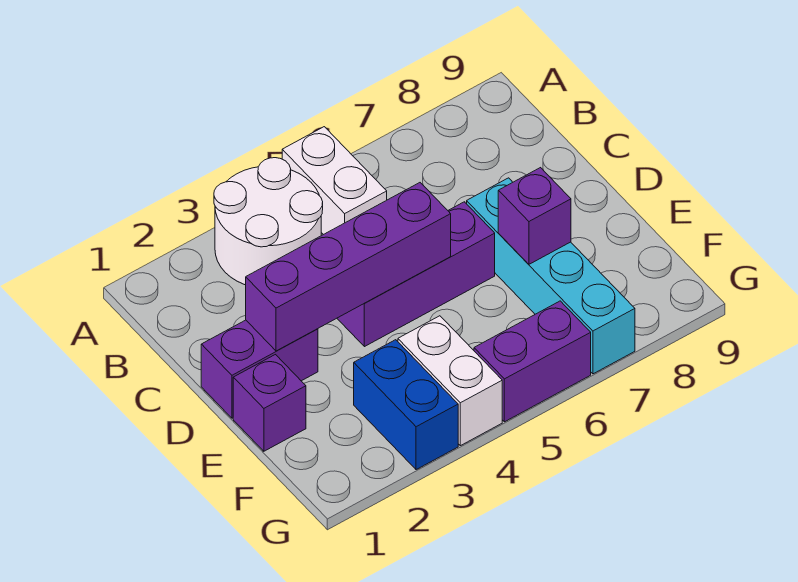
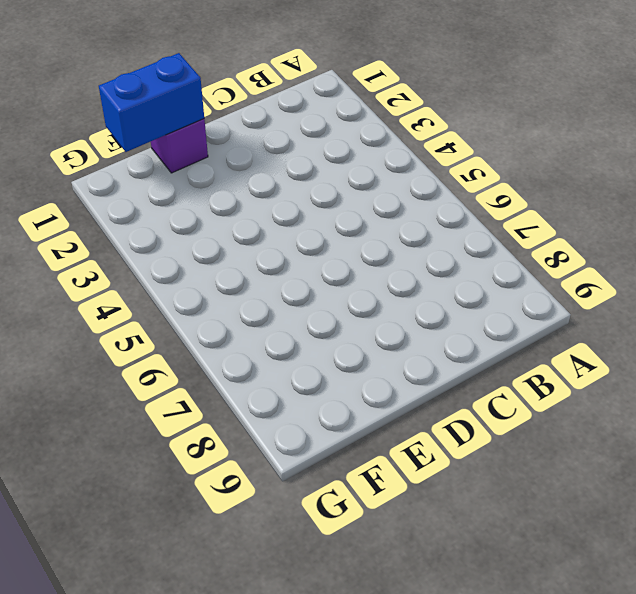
blue 1x2 brick [99,53,204,152] -> blue 1x2 brick moved to [354,340,458,470]
none -> white 2x2 round brick [214,158,323,285]
none -> white 1x2 brick [282,127,387,235]

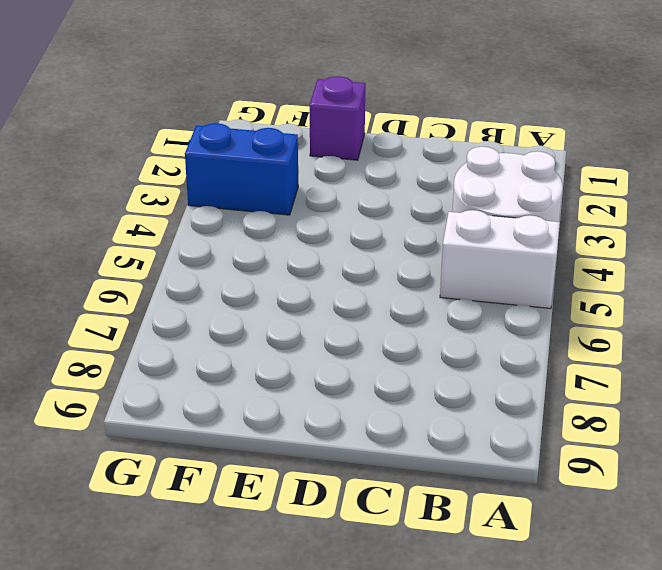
none -> purple 1x2 brick [201,320,318,418]
none -> purple 1x3 brick [337,202,495,347]

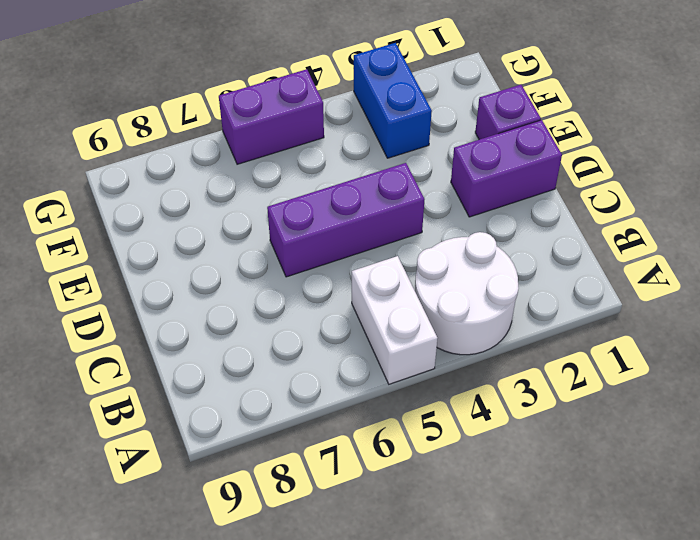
none -> cyan 1x4 brick [467,178,635,374]
none -> white 1x2 brick [398,316,502,446]

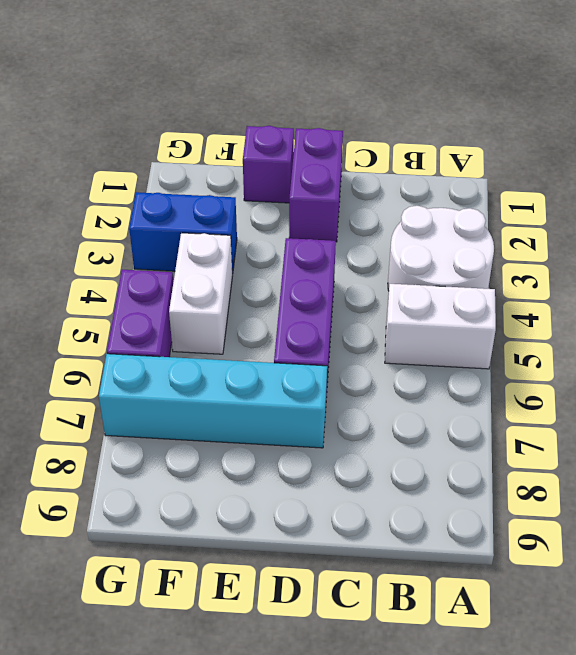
white 1x2 brick [169,233,232,354] -> white 1x2 brick turned to [398,316,502,446]
none -> purple 1x4 brick [246,183,451,351]
none -> purple 1x1 brick [498,168,571,264]

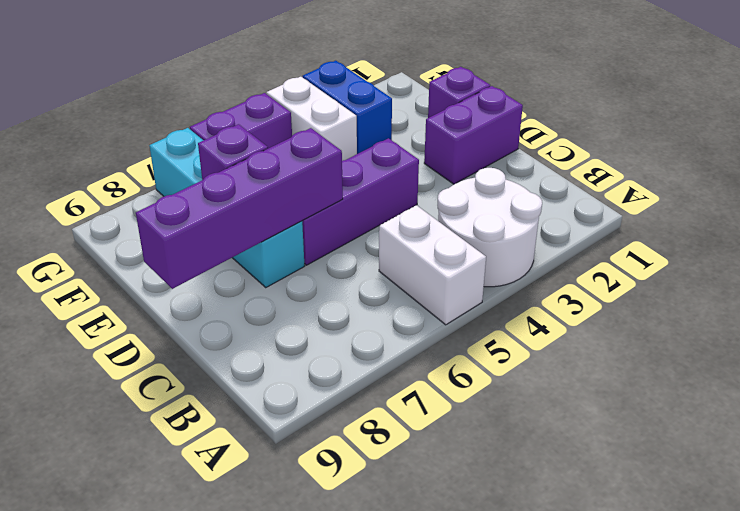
purple 1x4 brick [136,128,343,289] -> purple 1x4 brick moved to [246,183,451,351]

